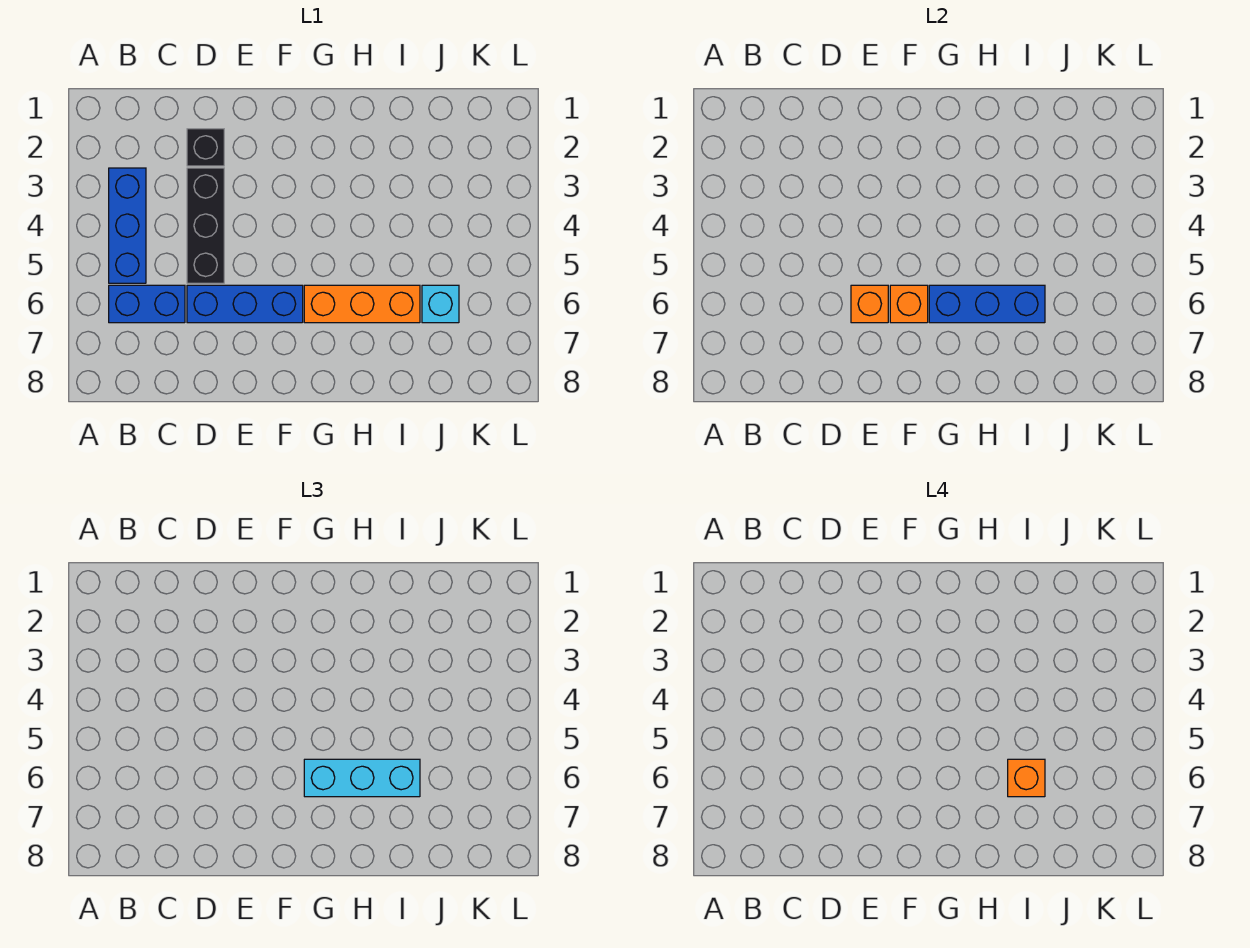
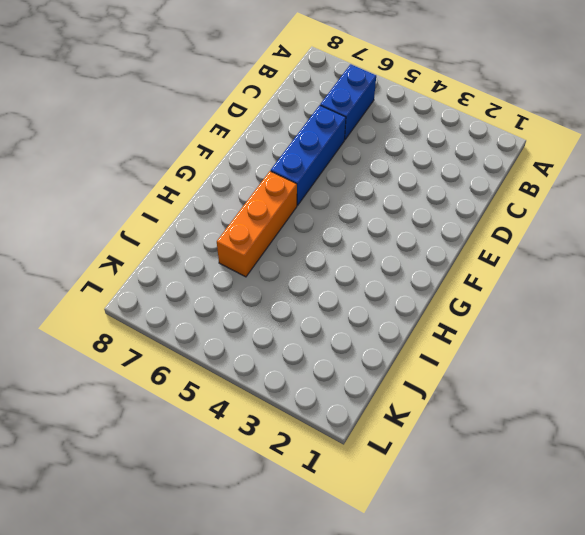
none -> blue 1x3 brick [109,168,146,283]
none -> black 1x1 brick [187,129,224,166]
none -> black 1x3 brick [187,168,224,283]

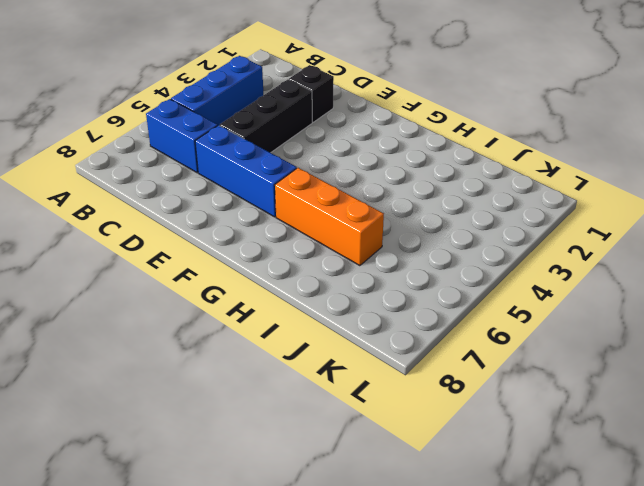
none -> cyan 1x1 brick [422,285,459,323]
none -> orange 1x1 brick [851,285,888,323]
none -> orange 1x1 brick [890,285,928,323]

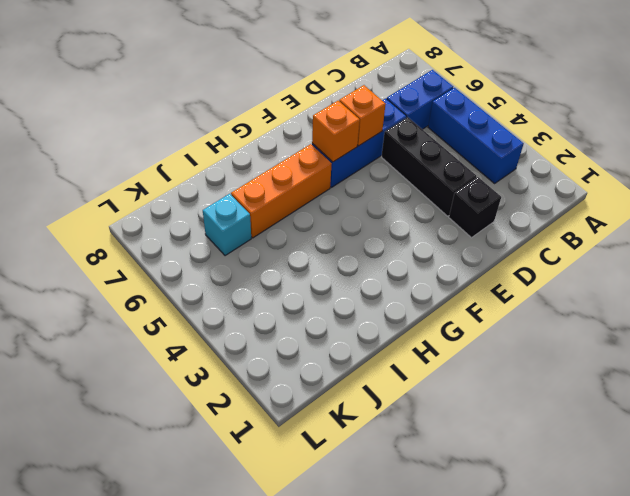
none -> blue 1x3 brick [929,285,1045,323]
none -> cyan 1x3 brick [304,759,420,797]
none -> orange 1x1 brick [1008,759,1045,797]

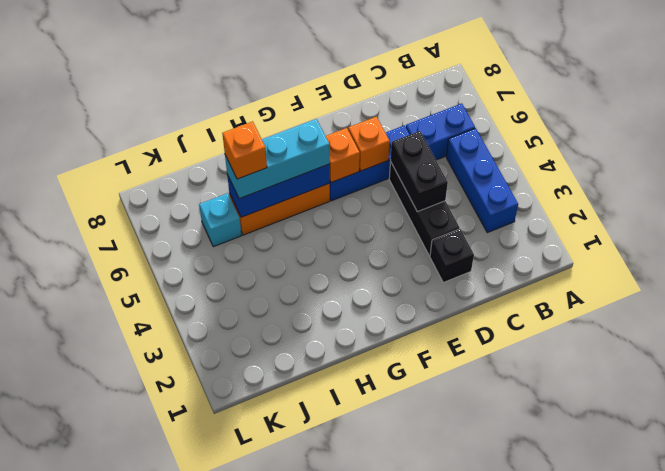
black 1x2 brick [391,131,448,212] -> none

